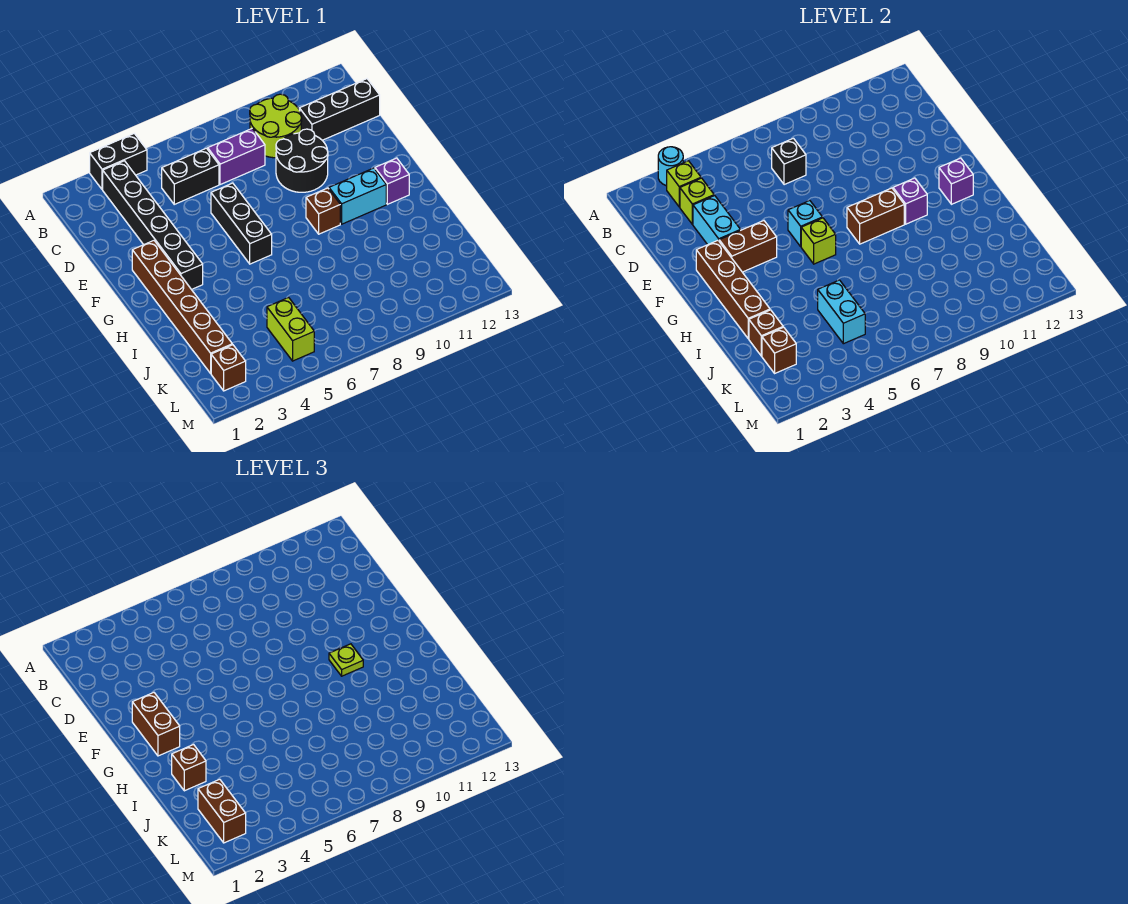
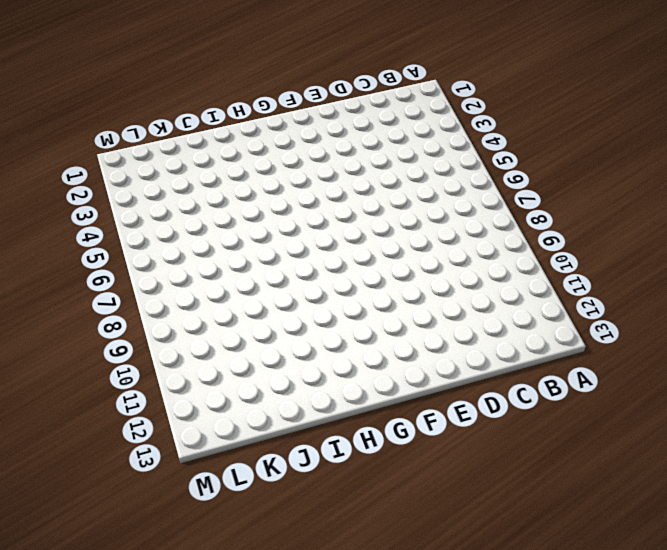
none -> black 1x2 brick [90,134,147,190]
none -> black 1x6 brick [103,161,203,290]
none -> lime 2x2 round brick [250,94,302,158]
none -> black 1x2 brick [162,148,219,204]

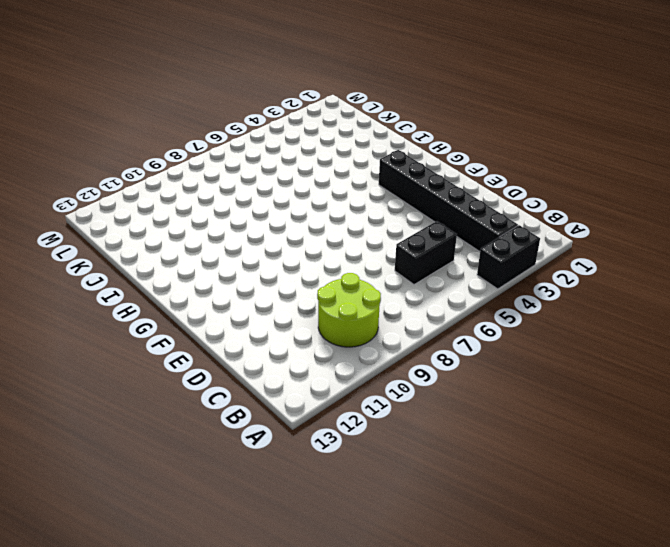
none -> purple 1x2 brick [208,128,265,185]
none -> black 1x3 brick [299,79,380,140]
none -> black 2x2 round brick [276,129,328,192]
none -> black 1x3 brick [211,183,272,264]

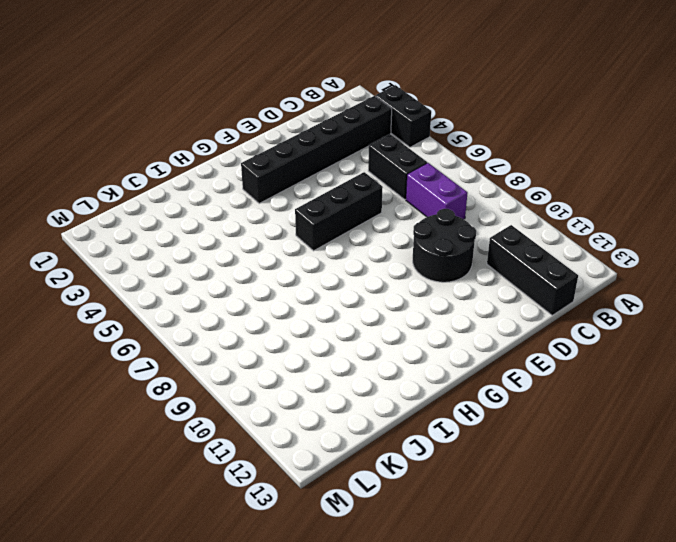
none -> lime 2x2 round brick [250,94,302,158]
none -> brown 1x6 brick [132,241,232,373]
none -> brown 1x1 brick [306,188,340,234]
none -> cyan 1x2 brick [329,168,386,224]

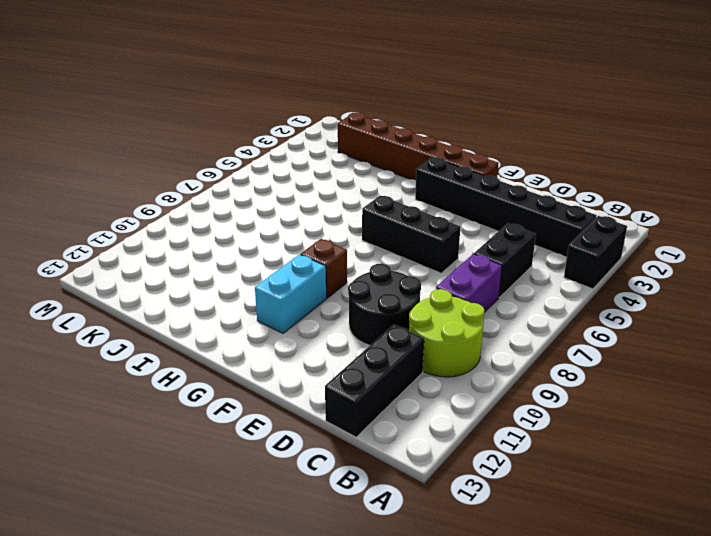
none -> purple 1x1 brick [375,158,409,204]
none -> lime 1x2 brick [267,297,314,361]
none -> brown 1x1 brick [211,345,246,391]
none -> cyan 1x1 round brick [658,147,683,186]

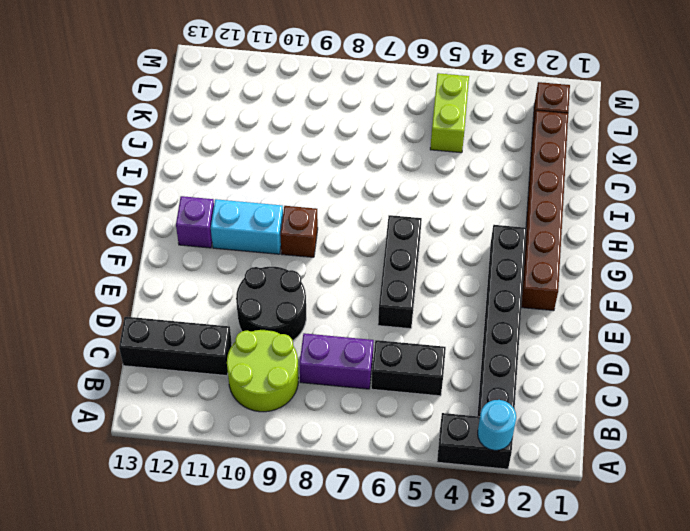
none -> lime 1x1 brick [667,161,701,207]
none -> lime 1x1 brick [680,178,714,224]
none -> black 1x1 brick [772,138,806,185]
none -> cyan 1x2 brick [693,195,740,245]

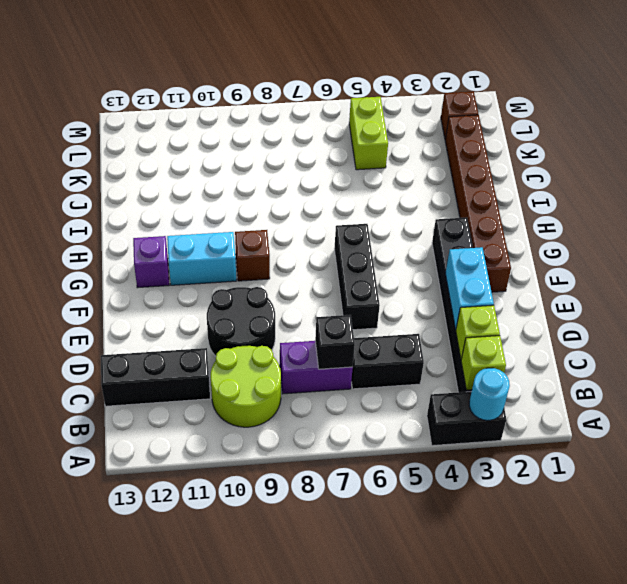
none -> brown 1x4 brick [696,241,770,339]
none -> brown 1x2 brick [719,221,777,272]
none -> cyan 1x1 brick [788,201,822,246]
none -> lime 1x1 brick [801,218,836,264]

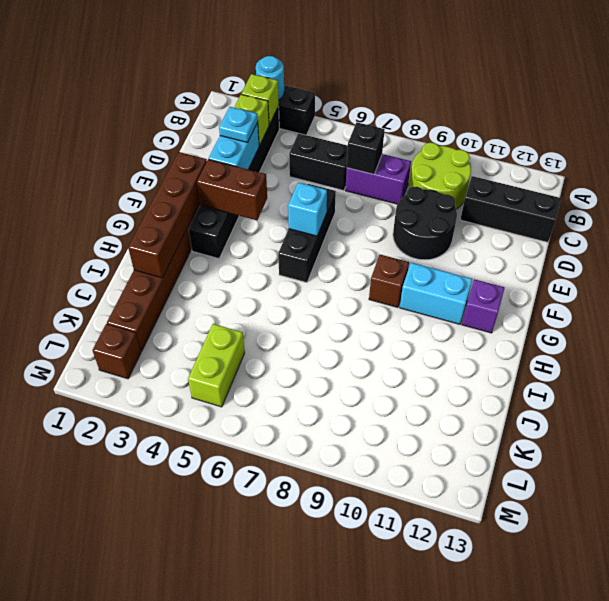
cyan 1x1 plate [219,107,258,143] -> none
none -> lime 1x1 brick [801,218,836,264]
none -> brown 1x2 brick [847,188,904,244]
none -> purple 1x1 brick [893,178,927,224]
none -> purple 1x1 brick [939,158,973,204]

